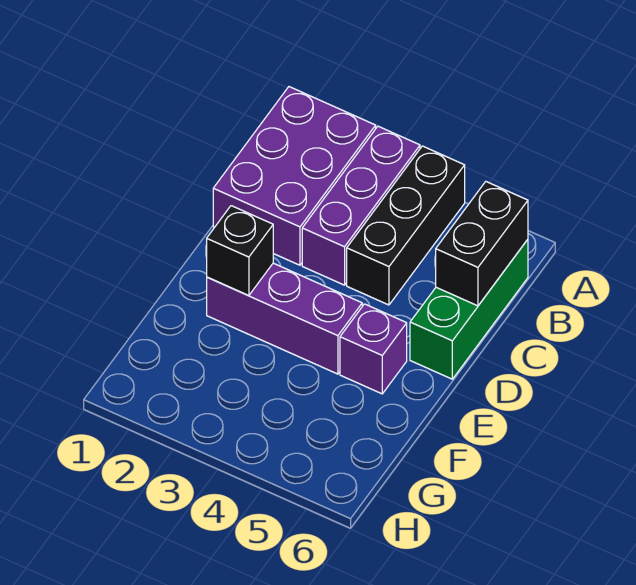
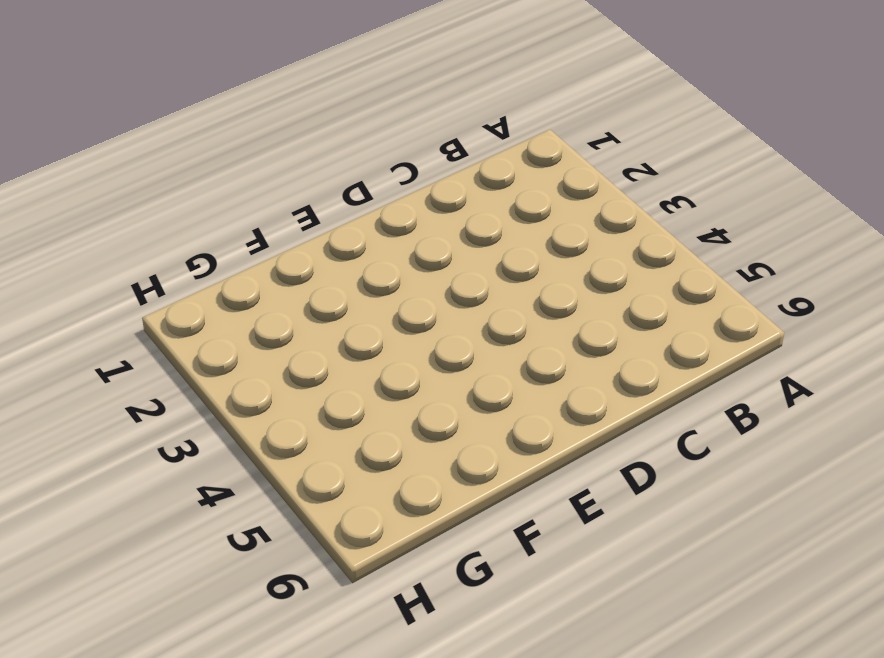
none -> purple 2x3 brick [213,87,376,265]
none -> purple 1x3 brick [302,126,420,285]

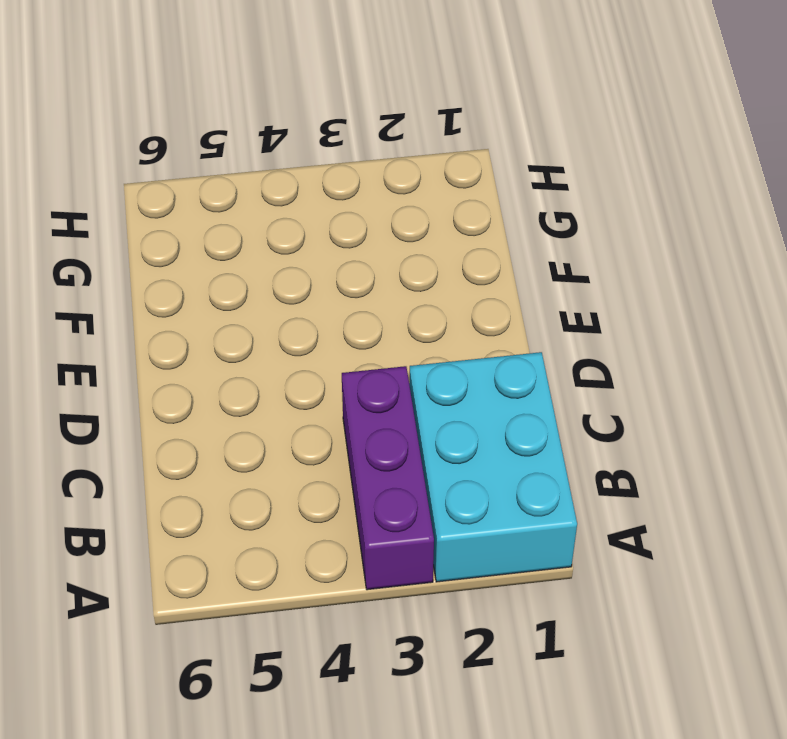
cyan 2x3 brick [409,352,577,582] -> purple 2x3 brick [213,87,376,265]
none -> black 1x3 brick [347,146,465,305]
none -> green 1x3 brick [410,239,528,379]

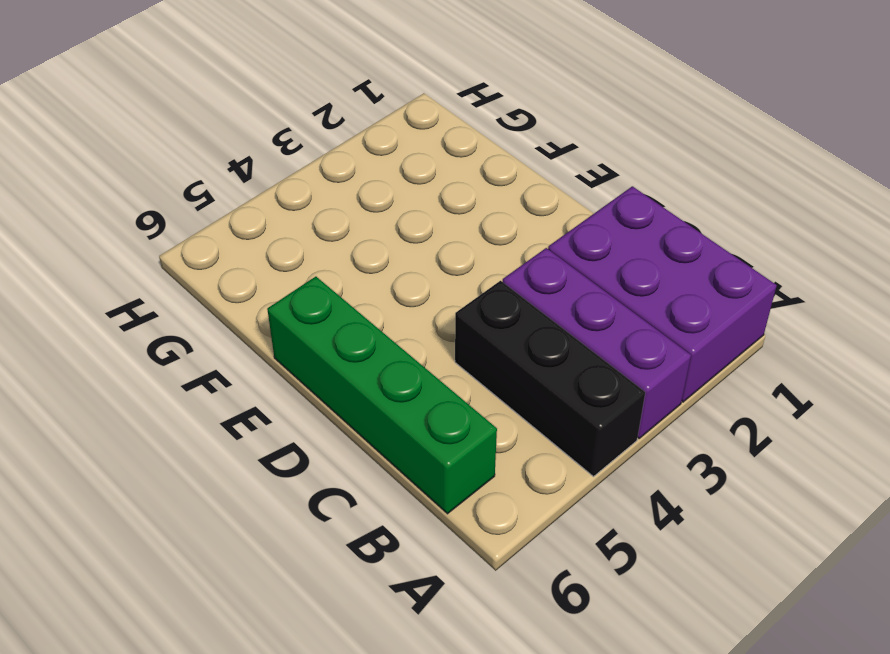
green 1x4 brick [267,277,497,514] -> green 1x3 brick [410,239,528,379]
none -> purple 1x3 brick [207,263,362,374]
none -> purple 1x1 brick [340,304,407,394]

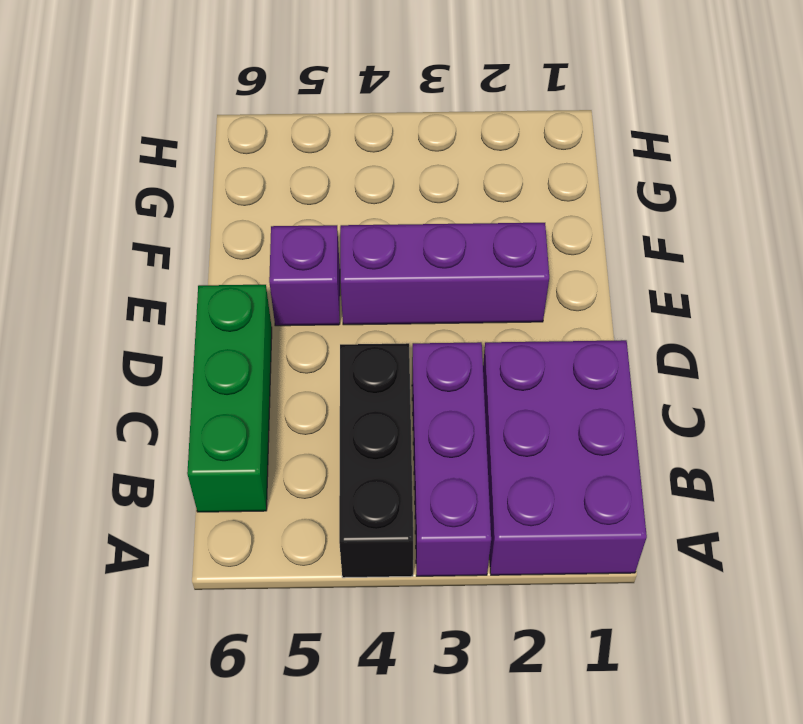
none -> black 1x2 brick [436,182,528,306]
none -> black 1x1 brick [207,206,273,295]

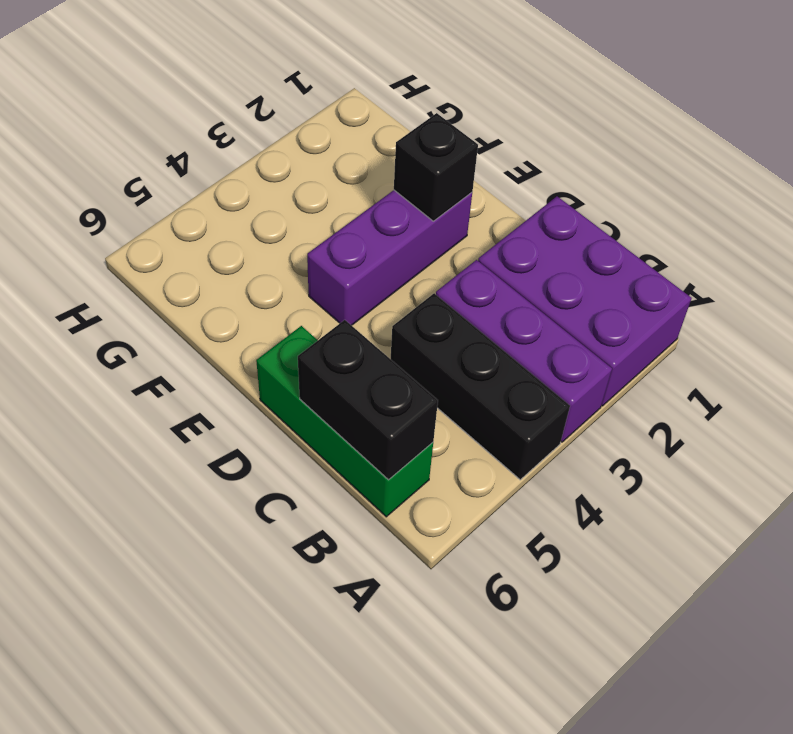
none -> purple 1x1 brick [340,304,407,394]

